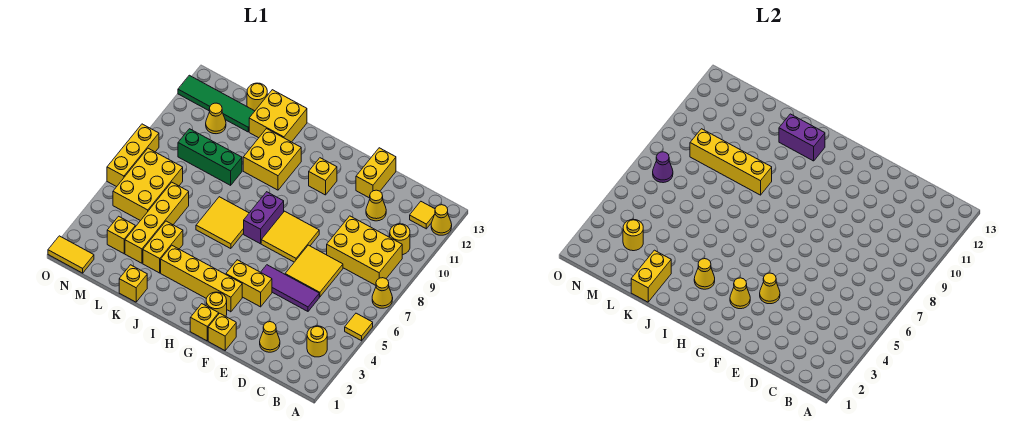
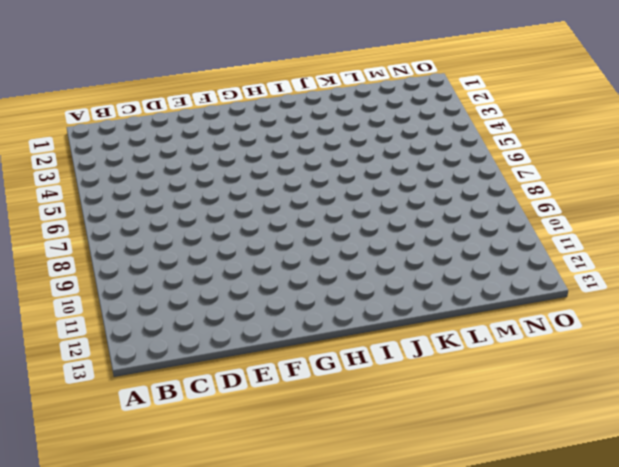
none -> yellow 1x1 tile [345,313,373,341]
none -> yellow 1x1 cone [372,278,393,308]
none -> yellow 1x1 cone [431,205,452,235]
none -> yellow 1x1 round brick [307,326,327,357]

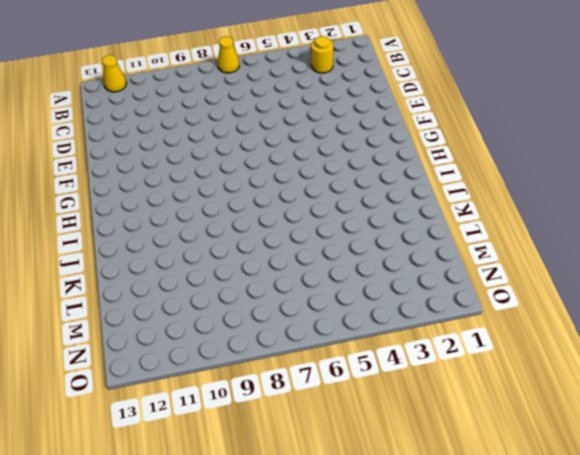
none -> yellow 1x1 tile [345,313,373,341]
none -> yellow 2x3 brick [327,216,402,285]
none -> yellow 1x1 round brick [390,224,410,255]
none -> yellow 1x1 tile [410,202,435,229]

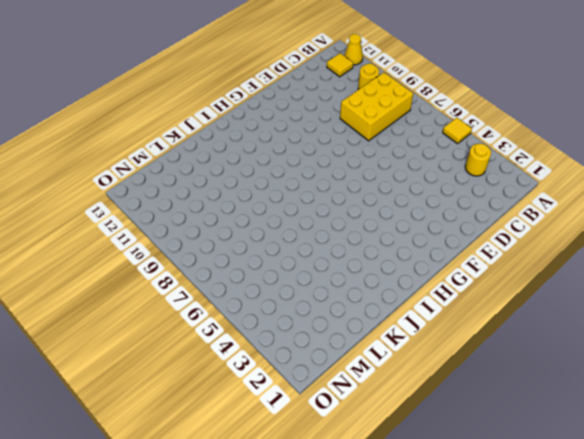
none -> yellow 1x1 cone [372,278,393,308]
none -> yellow 1x1 cone [260,322,280,352]
none -> purple 1x3 tile [261,265,319,311]
none -> yellow 2x2 tile [285,245,343,297]

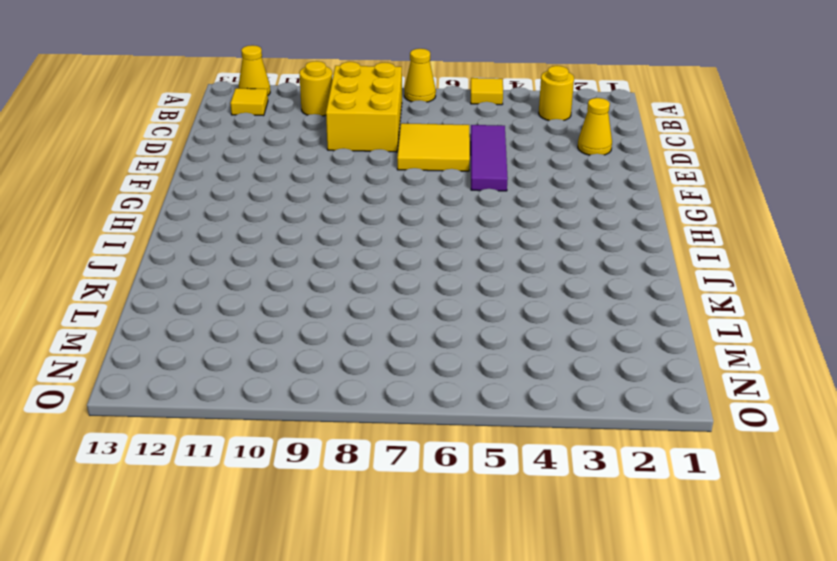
none -> yellow 1x1 cone [366,190,386,221]
none -> yellow 1x2 brick [356,148,396,198]
none -> yellow 1x1 brick [208,313,236,350]
none -> yellow 1x2 brick [226,260,272,307]

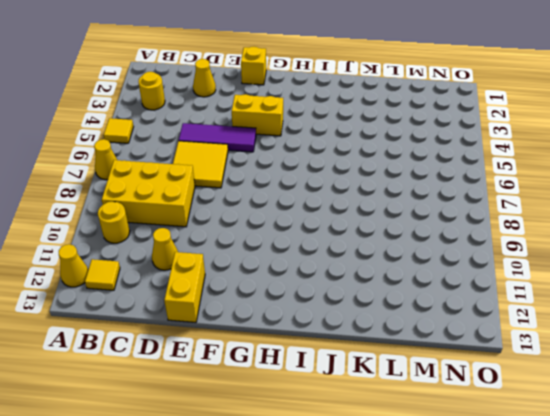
none -> yellow 2x2 tile [261,211,319,262]
none -> yellow 1x1 brick [190,304,219,341]
none -> yellow 1x1 round brick [206,292,227,316]
none -> yellow 1x4 brick [161,246,242,312]

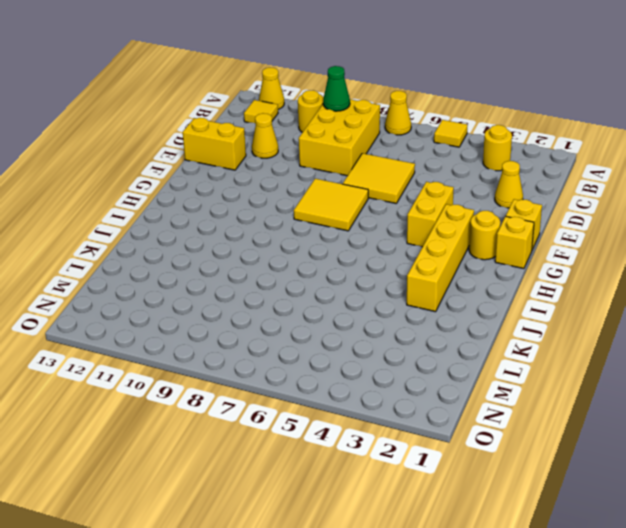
green 1x1 cone [323,66,350,111] -> none
none -> purple 1x3 tile [261,265,319,311]
none -> yellow 1x1 brick [309,158,337,195]
none -> purple 1x2 brick [244,192,284,244]
none -> yellow 2x2 tile [196,197,249,249]

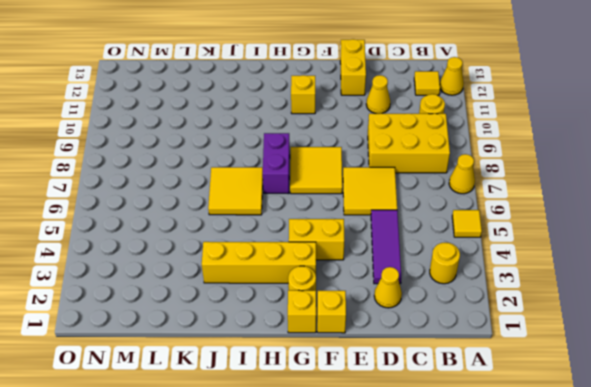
purple 1x3 tile [371,210,401,284] -> purple 1x3 tile turned to [261,265,319,311]
none -> yellow 2x2 brick [243,129,301,190]
none -> yellow 2x2 brick [249,90,307,142]
none -> yellow 1x1 brick [119,265,147,302]
none -> yellow 1x2 brick [143,221,183,273]

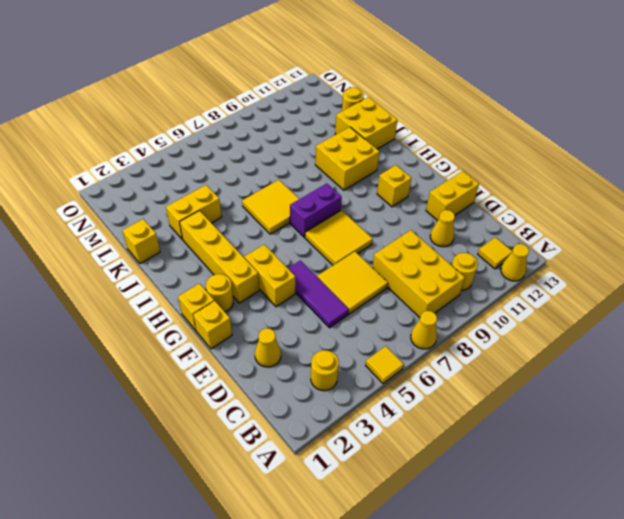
none -> green 1x3 brick [178,129,242,185]
none -> yellow 1x4 brick [125,182,189,263]
none -> green 1x4 tile [178,75,255,132]
none -> yellow 1x1 brick [107,216,135,253]

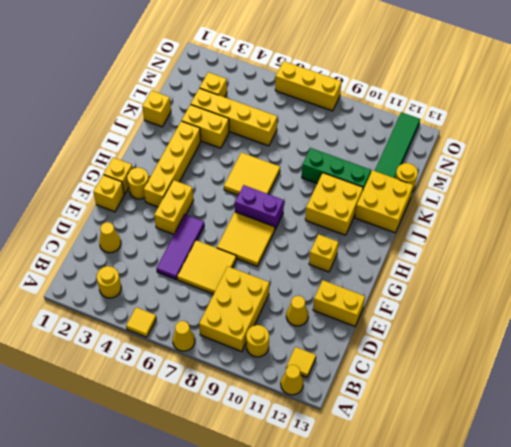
green 1x3 brick [302,148,371,189] -> green 1x3 brick turned to [178,129,242,185]
none -> yellow 2x3 brick [113,148,183,221]
none -> yellow 1x1 cone [206,103,226,134]
none -> yellow 1x2 tile [48,236,94,273]
none -> yellow 1x1 cone [760,273,780,304]

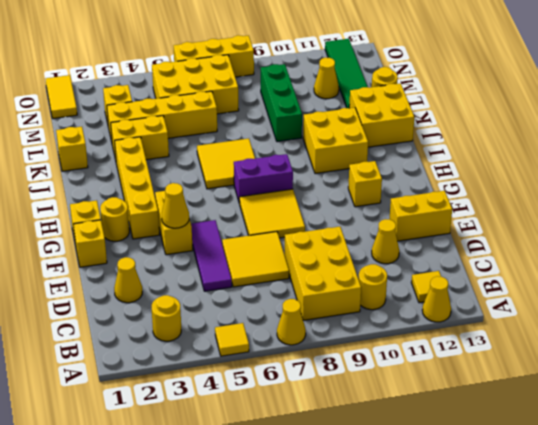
none -> yellow 1x1 cone [730,278,750,309]
none -> yellow 1x1 cone [694,259,715,289]
none -> purple 1x2 brick [779,114,825,161]
none -> yellow 1x4 brick [690,129,772,195]

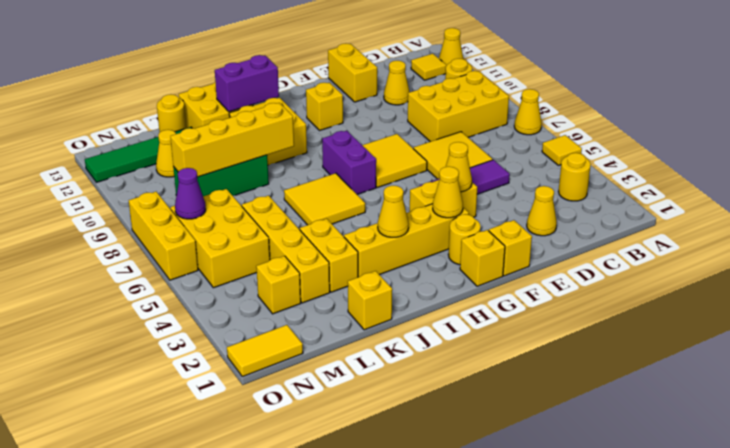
none -> yellow 1x2 brick [631,250,671,302]
none -> yellow 1x1 round brick [623,219,643,251]

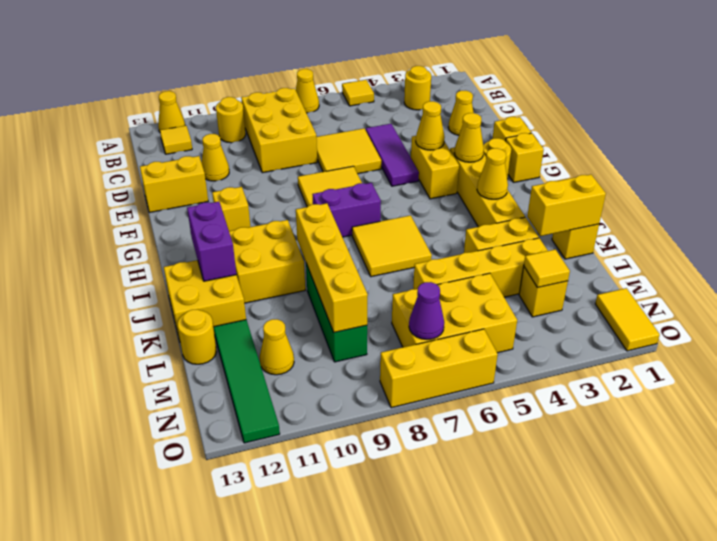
yellow 1x1 tile [524,249,570,288] -> yellow 1x1 round brick [623,219,643,251]

